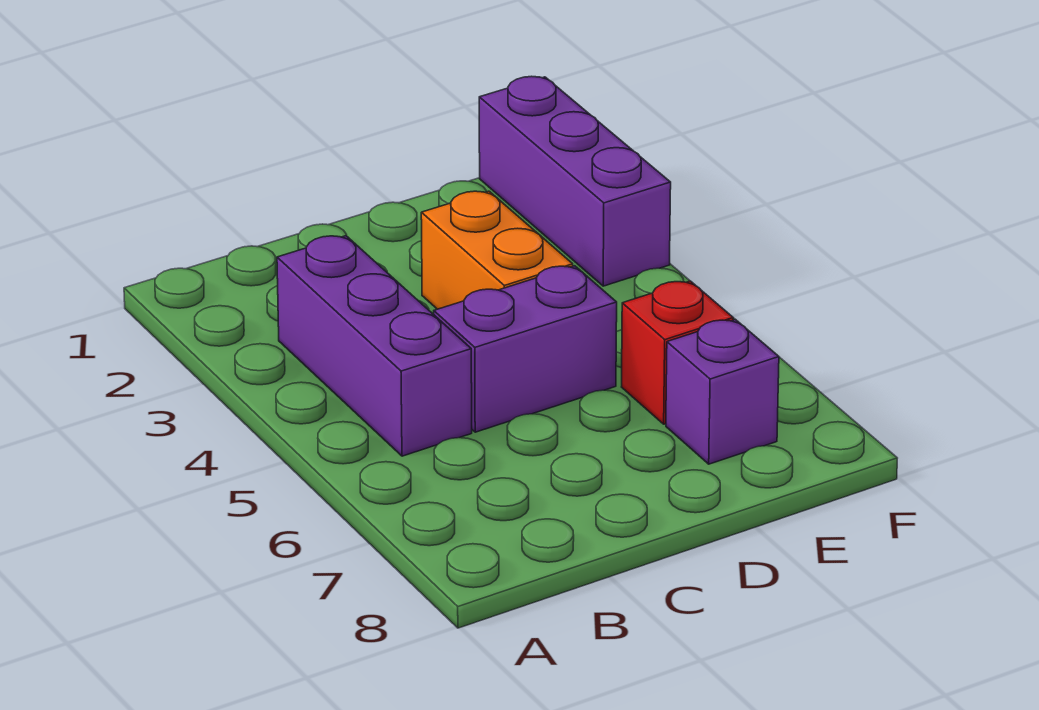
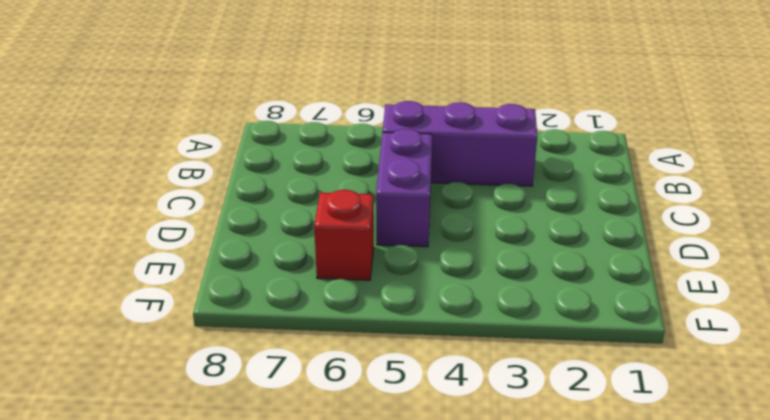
none -> orange 1x2 brick [421,191,573,309]
none -> purple 1x1 brick [666,319,779,464]

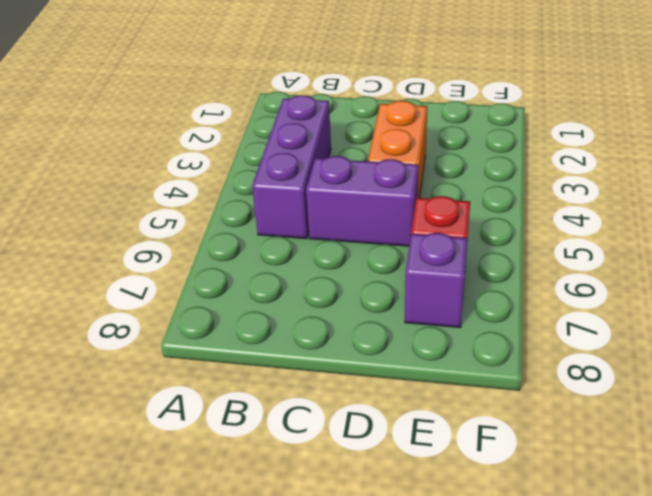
none -> purple 1x3 brick [479,76,671,286]

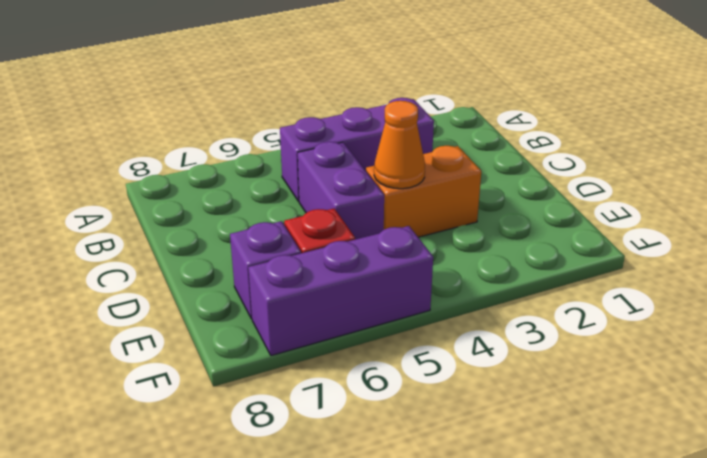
orange 1x1 cone [374,101,425,189] -> none
purple 1x3 brick [248,226,433,356] -> purple 1x3 brick moved to [479,76,671,286]

